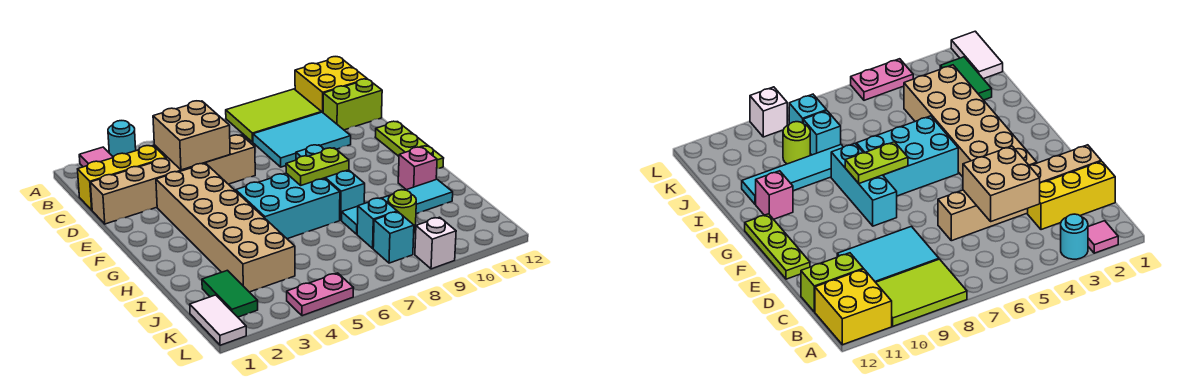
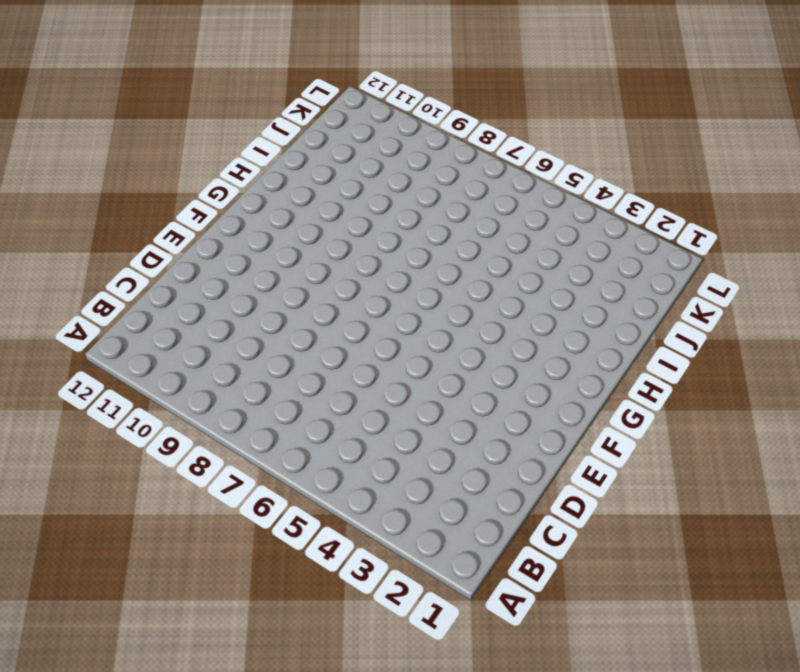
none -> pink 1x1 tile [79,147,113,167]
none -> cyan 1x1 round brick [108,121,136,157]
none -> lime 2x3 tile [226,89,321,142]

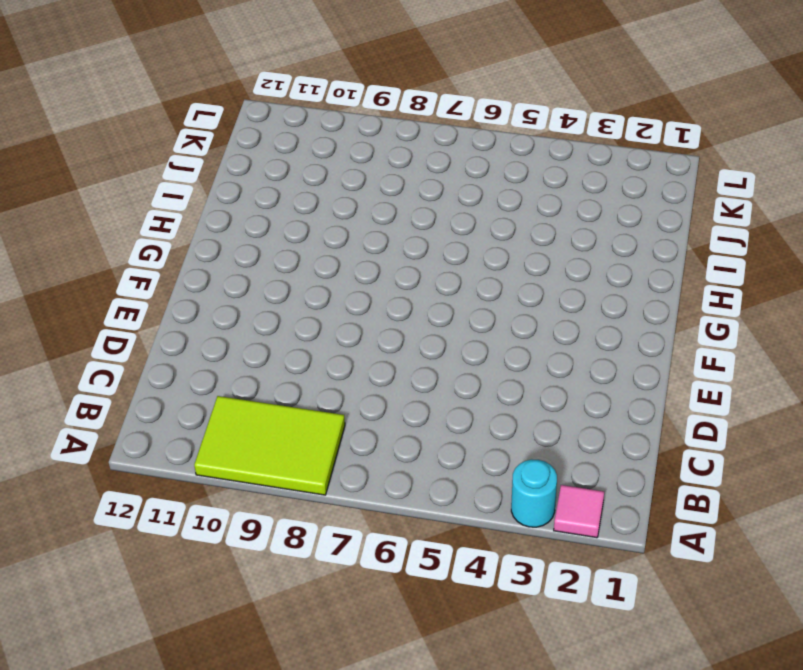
none -> yellow 2x2 brick [295,57,367,112]
none -> yellow 1x3 brick [78,146,166,210]
none -> cyan 2x3 tile [253,112,351,167]

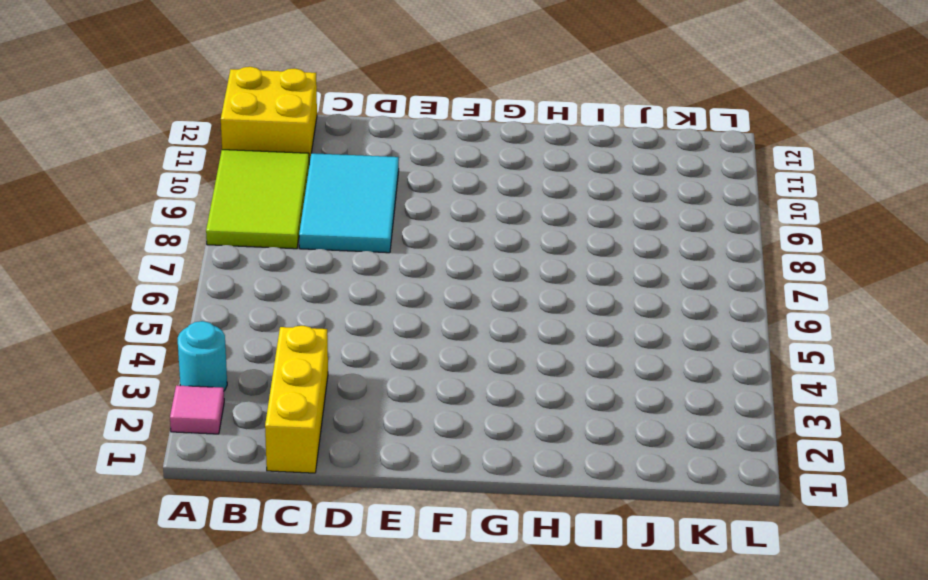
none -> lime 1x2 brick [323,79,382,130]
none -> tan 1x6 brick [90,135,255,224]
none -> tan 2x6 brick [156,163,295,292]

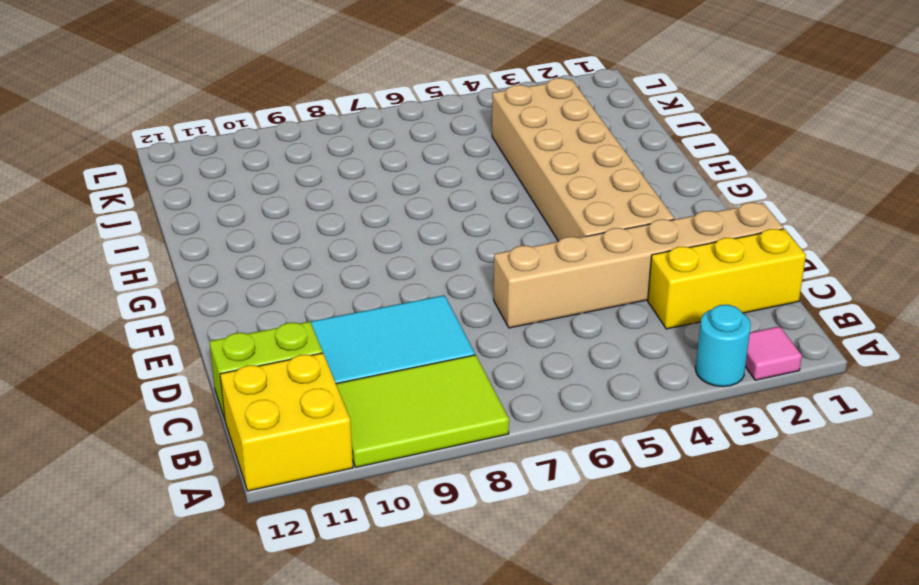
none -> lime 1x3 plate [375,121,444,169]
none -> cyan 1x3 brick [296,145,365,220]
none -> cyan 2x3 brick [236,173,340,239]

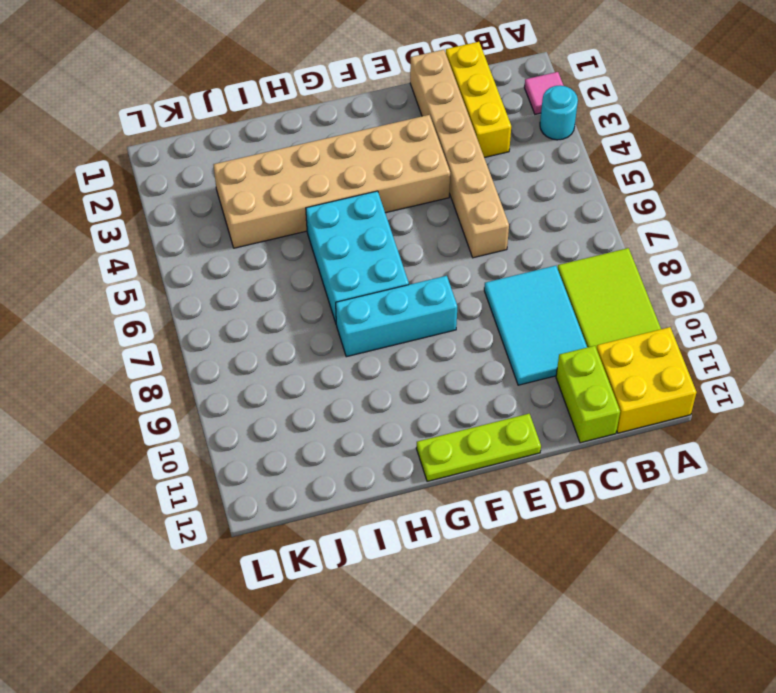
none -> pink 1x1 brick [398,147,437,190]
none -> cyan 1x4 tile [342,179,453,234]
none -> green 1x2 tile [202,270,258,317]

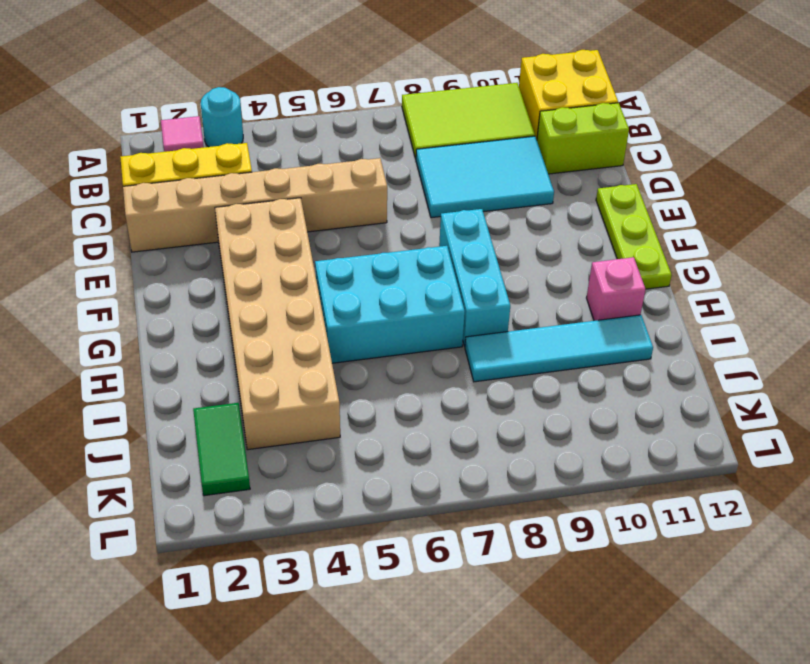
none -> cyan 1x1 brick [357,198,397,248]
none -> lime 1x1 round brick [388,190,416,232]
none -> white 1x2 tile [190,295,246,345]

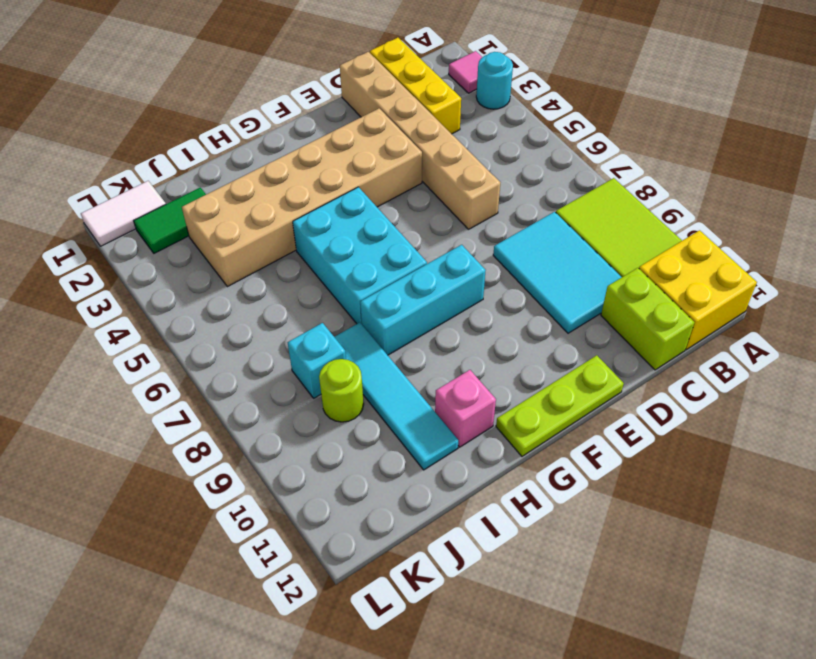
none -> cyan 1x1 brick [373,212,414,263]
none -> pink 1x2 plate [287,273,354,316]
none -> white 1x1 brick [415,217,456,269]

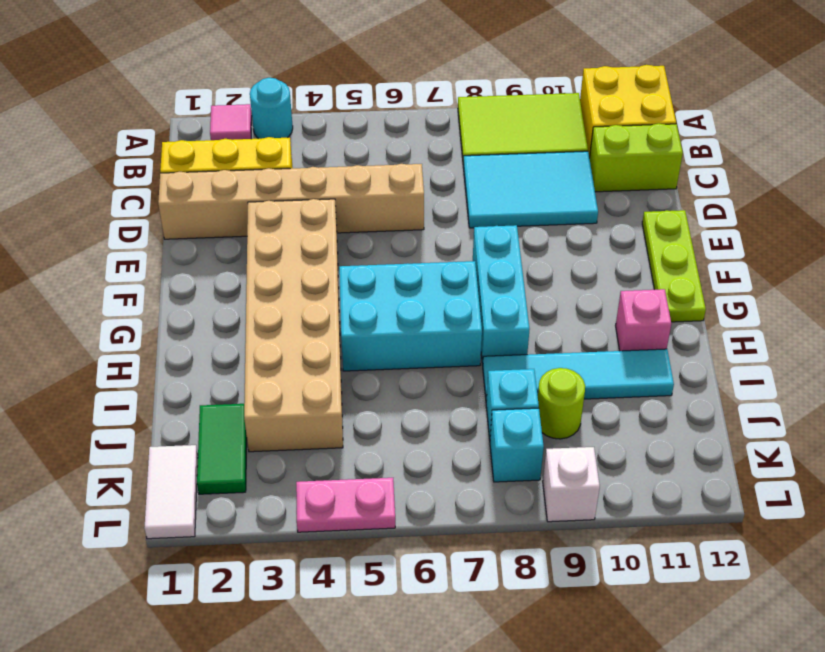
none -> tan 2x2 brick [153,101,230,170]
none -> lime 1x2 plate [286,148,349,185]

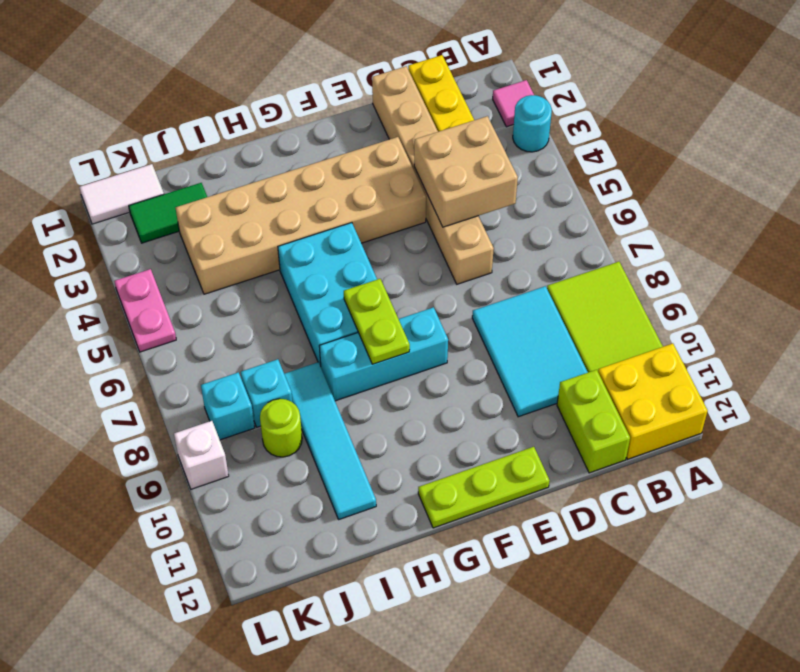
none -> pink 1x1 brick [398,147,437,190]

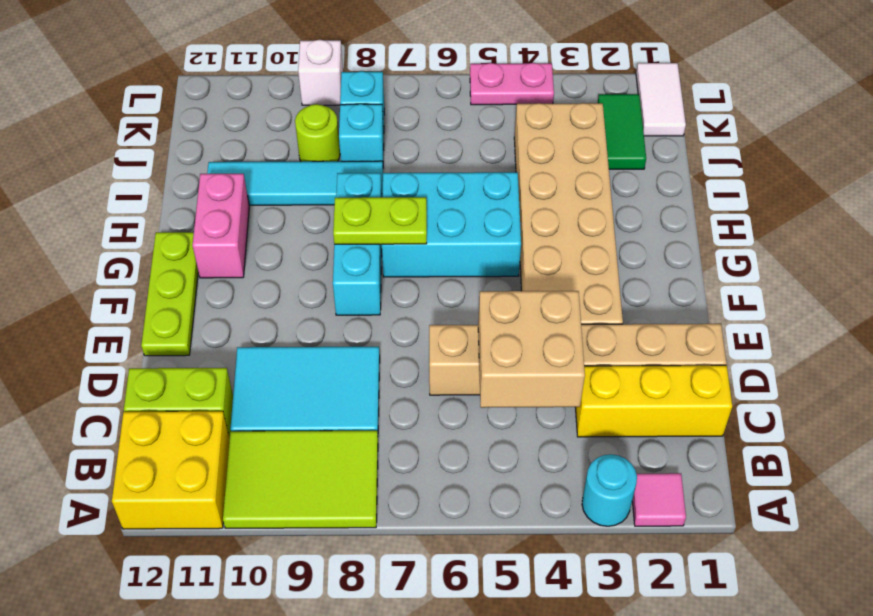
pink 1x2 brick [193,174,249,278] -> pink 1x1 brick [398,147,437,190]

